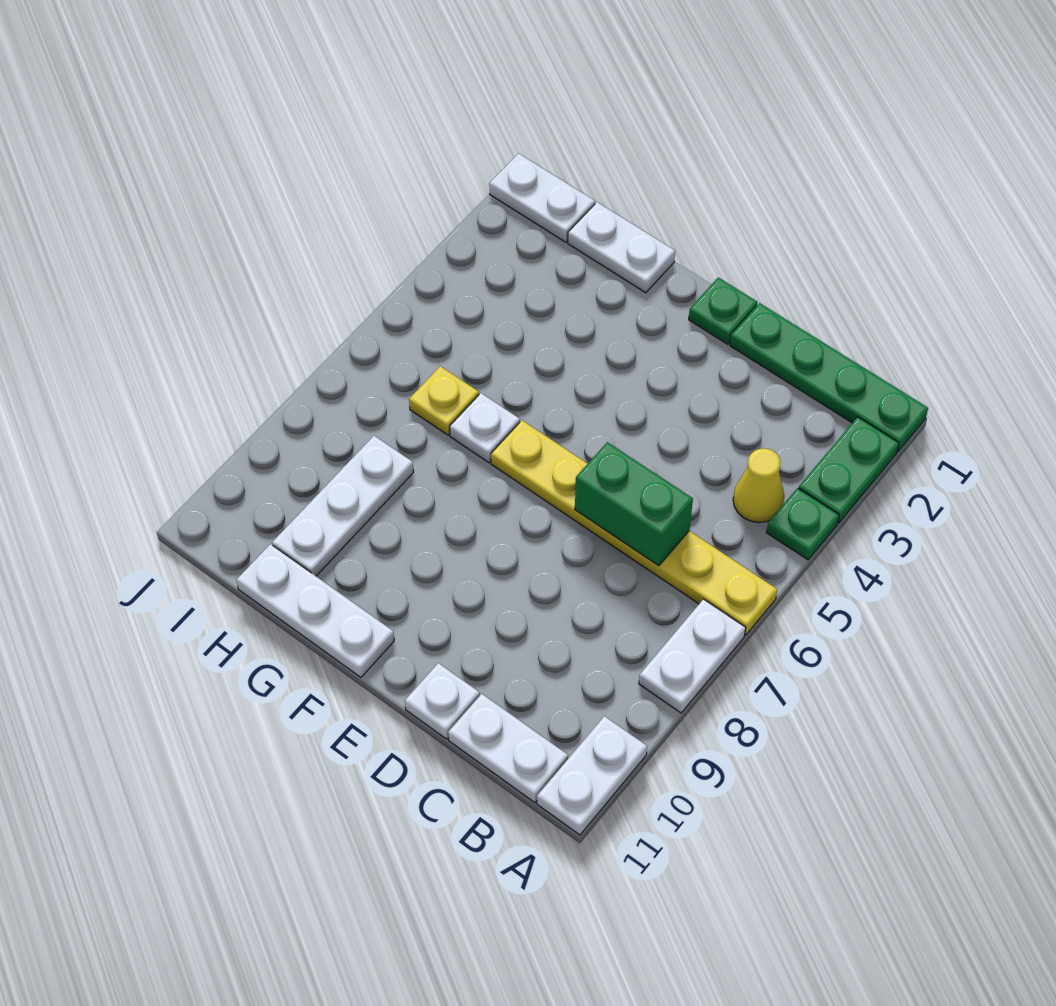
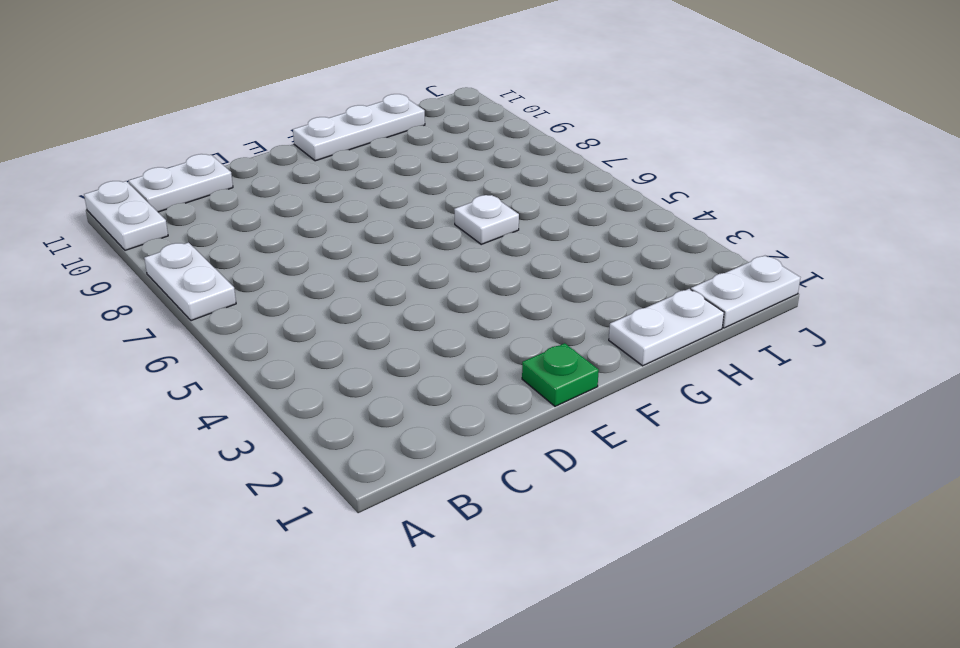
none -> green 1x4 plate [730,303,928,452]
none -> green 1x2 plate [799,417,899,523]
none -> green 1x1 plate [767,488,839,560]

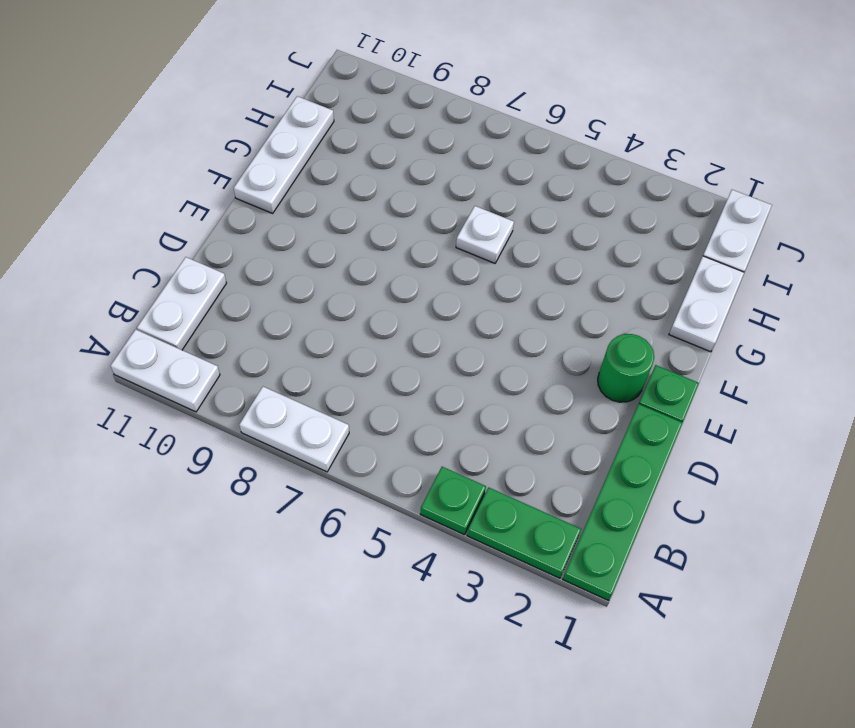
green 1x1 round brick [598,334,654,402] -> none
none -> yellow 1x6 plate [491,420,777,635]
none -> yellow 1x1 cone [733,448,784,523]
none -> white 1x1 plate [405,663,480,739]

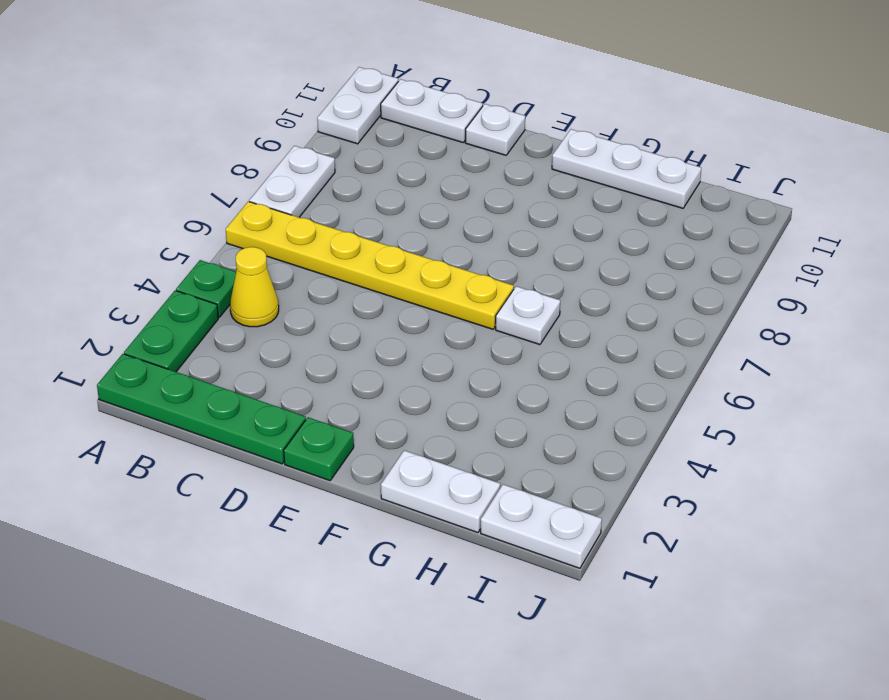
none -> yellow 1x1 plate [409,366,479,435]
none -> white 1x3 plate [272,436,414,576]
none -> green 1x2 brick [575,442,693,566]

